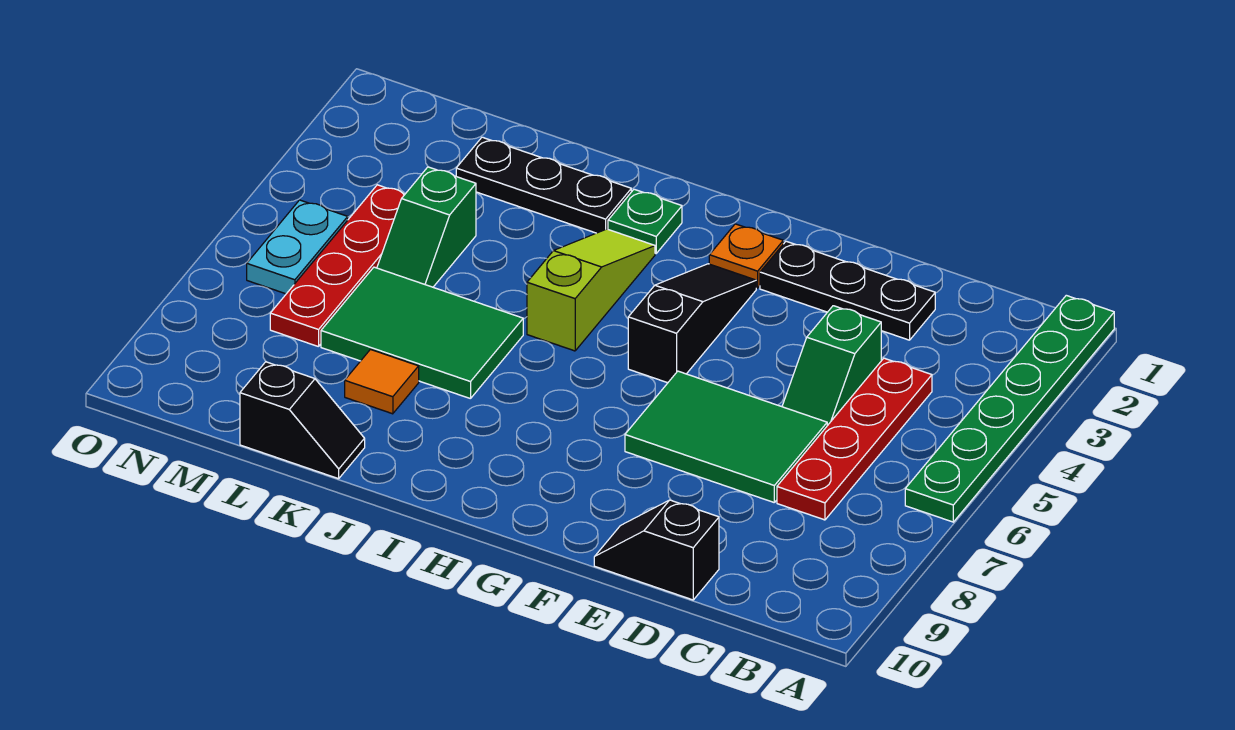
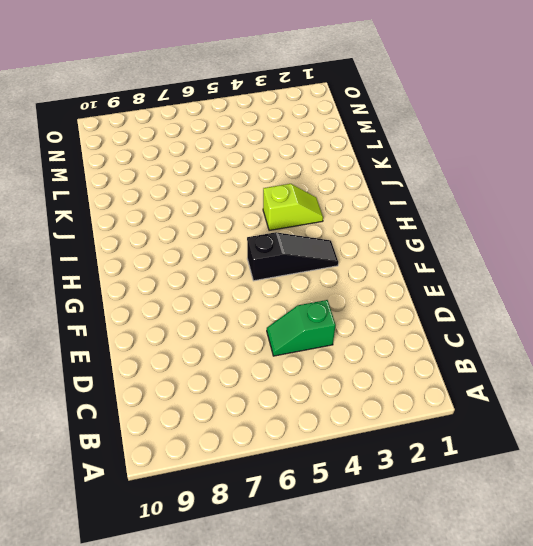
lime 1x2 slope [263,184,323,231] -> lime 1x3 slope [527,229,655,351]
none -> green 1x6 plate [905,295,1114,522]
none -> red 1x4 plate [777,358,932,520]
none -> black 1x3 plate [760,241,935,340]

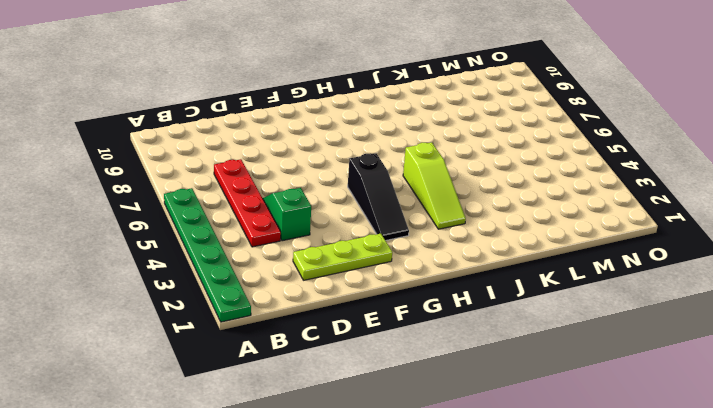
lime 1x3 plate [293,233,392,280] -> black 1x3 plate [760,241,935,340]
none -> green 2x3 tile [625,371,827,502]
none -> black 1x2 slope [594,500,719,600]
none -> orange 1x1 plate [709,224,783,288]

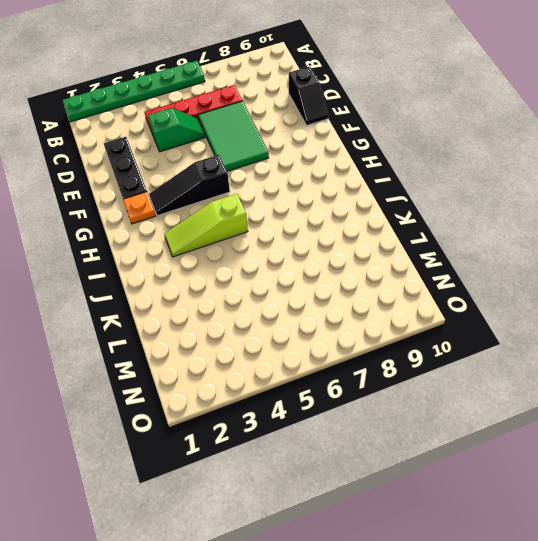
none -> green 1x1 plate [608,189,682,253]
none -> black 1x3 plate [456,137,631,233]
none -> green 2x3 tile [321,267,523,399]

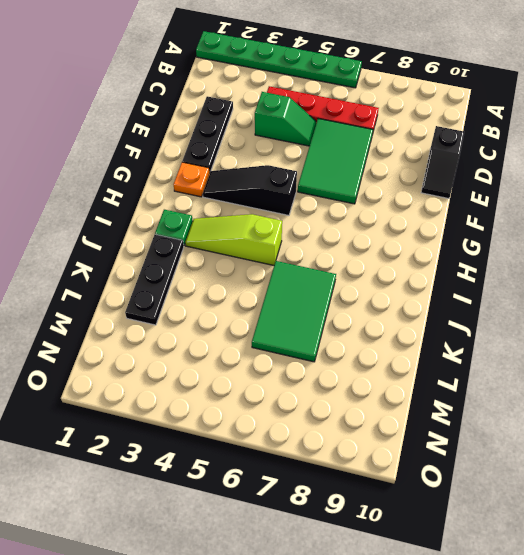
none -> orange 1x1 tile [345,350,419,414]
none -> black 1x2 slope [240,362,365,479]
none -> green 1x2 slope [377,167,476,287]

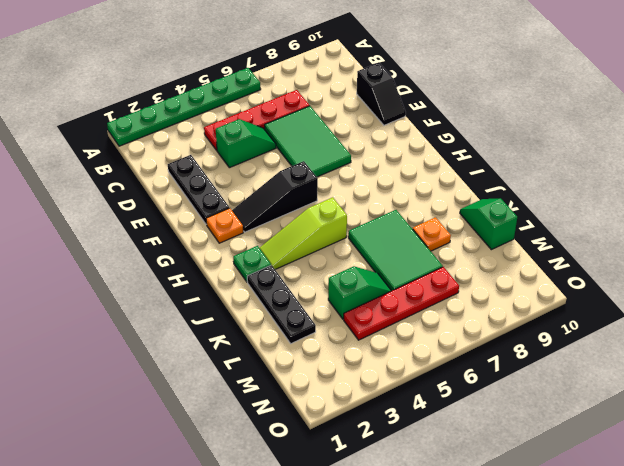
orange 1x1 plate [413,217,451,251] -> orange 1x1 tile [345,350,419,414]
green 1x2 slope [460,198,517,250] -> black 1x2 slope [240,362,365,479]
none -> cyan 1x2 plate [247,200,348,294]

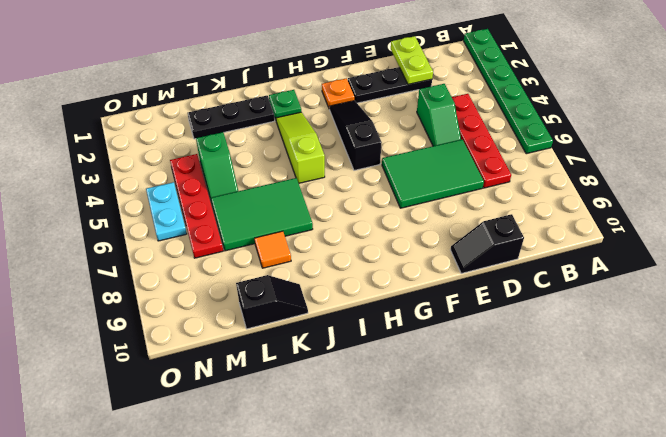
lime 1x2 plate [391,36,433,84] -> none

